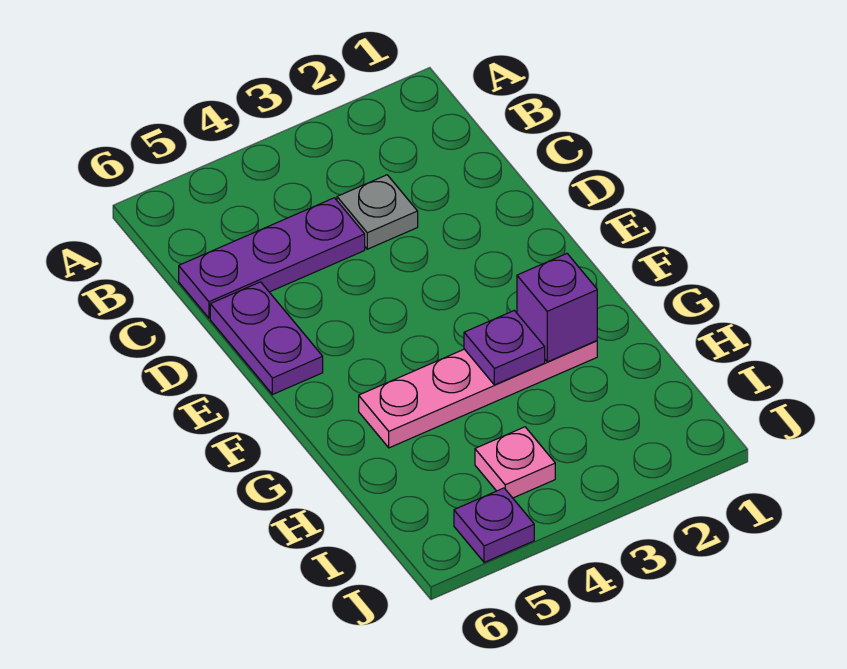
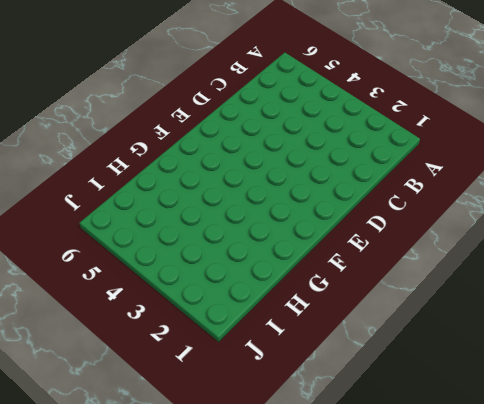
none -> grey 1x1 plate [337,175,418,249]
none -> purple 1x3 plate [179,198,365,318]

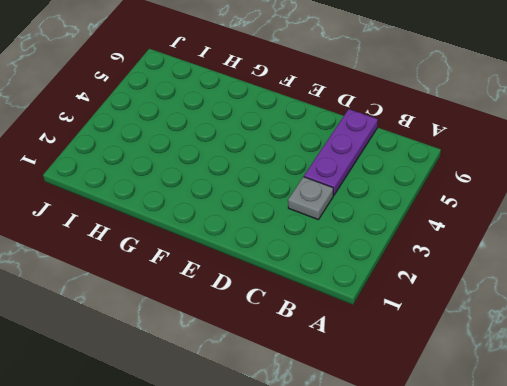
none -> purple 1x2 plate [210,282,323,395]
none -> pink 1x4 plate [359,341,597,448]

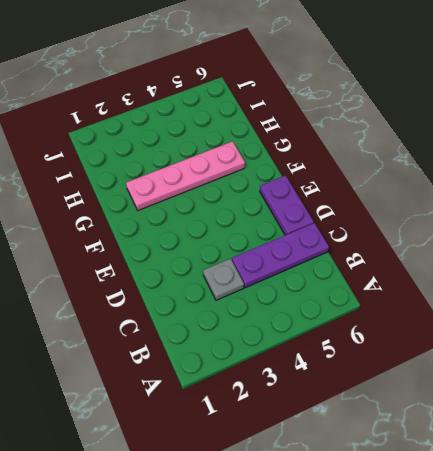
none -> pink 1x1 plate [475,427,555,498]
none -> purple 1x1 plate [454,488,534,562]

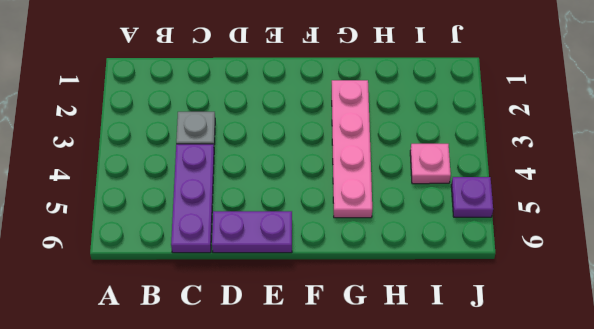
none -> purple 1x1 brick [517,254,597,362]
none -> purple 1x1 plate [464,311,545,385]

